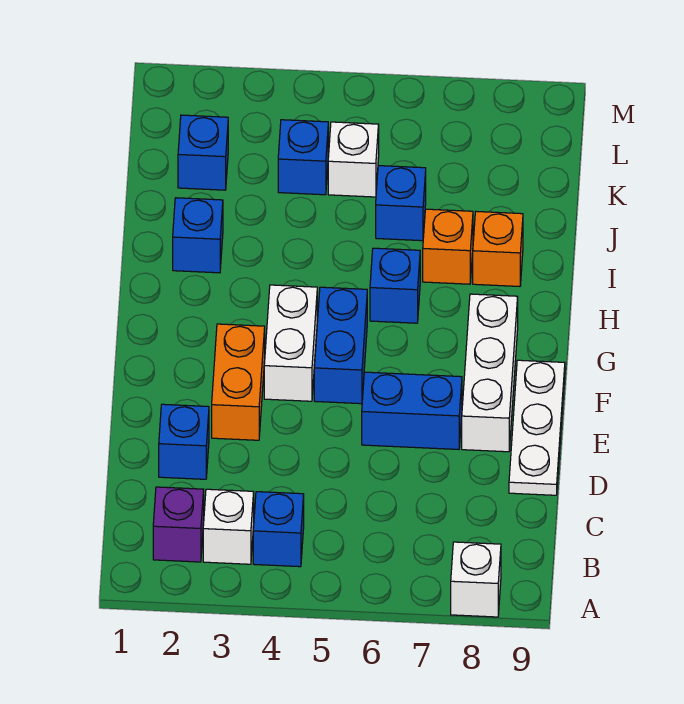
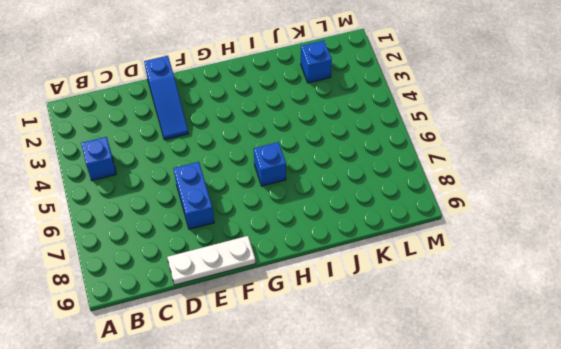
blue 1x3 slope [144,56,188,140] -> orange 1x2 brick [212,324,265,440]
none -> white 1x1 brick [451,542,501,617]
none -> purple 1x1 brick [153,487,204,562]
none -> white 1x1 brick [203,489,254,564]

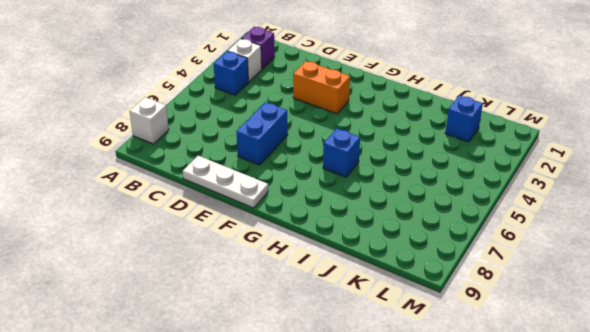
none -> blue 1x1 brick [159,404,209,479]
none -> white 1x3 brick [462,294,518,452]
none -> white 1x2 brick [264,285,317,401]

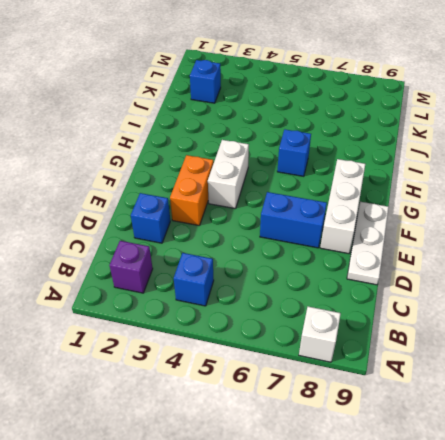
none -> white 1x1 brick [203,489,254,564]
none -> blue 1x2 brick [314,287,367,404]
none -> blue 1x1 brick [173,198,223,273]

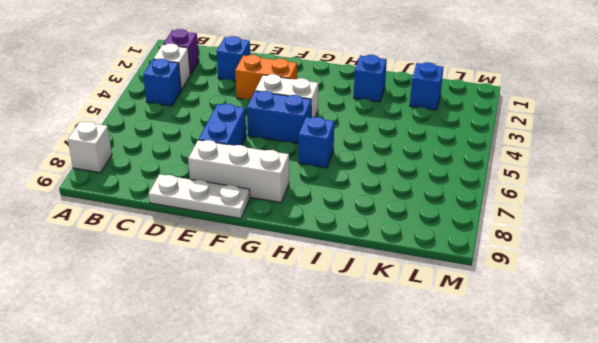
none -> orange 1x1 brick [423,209,473,284]
none -> orange 1x1 brick [473,211,523,286]
none -> blue 1x1 brick [376,166,426,241]

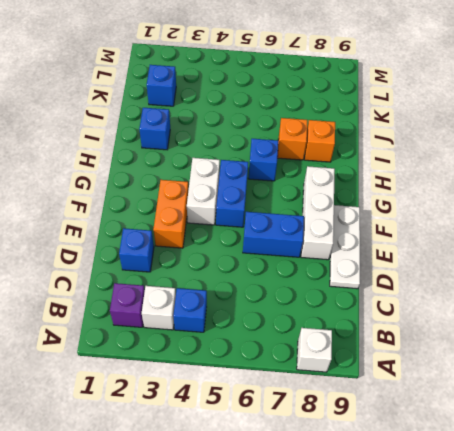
none -> blue 1x1 brick [376,166,426,241]
none -> blue 1x1 brick [278,120,328,195]
none -> white 1x1 brick [328,122,379,197]

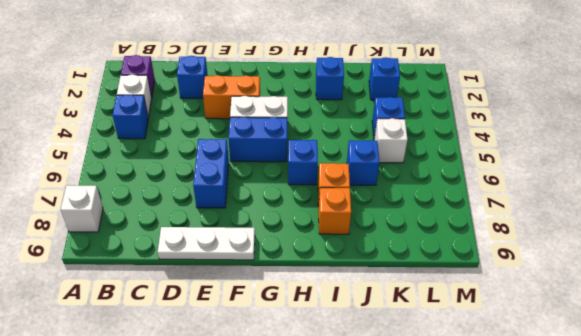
none -> white 1x3 brick [462,294,518,452]

